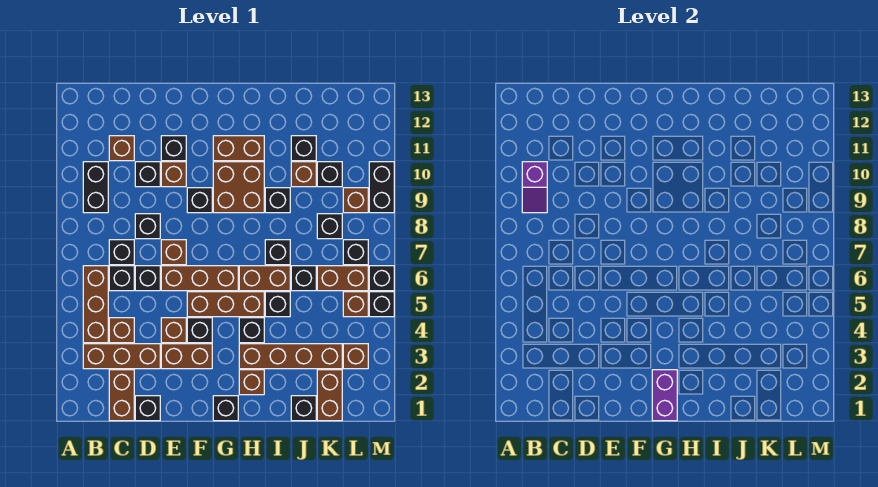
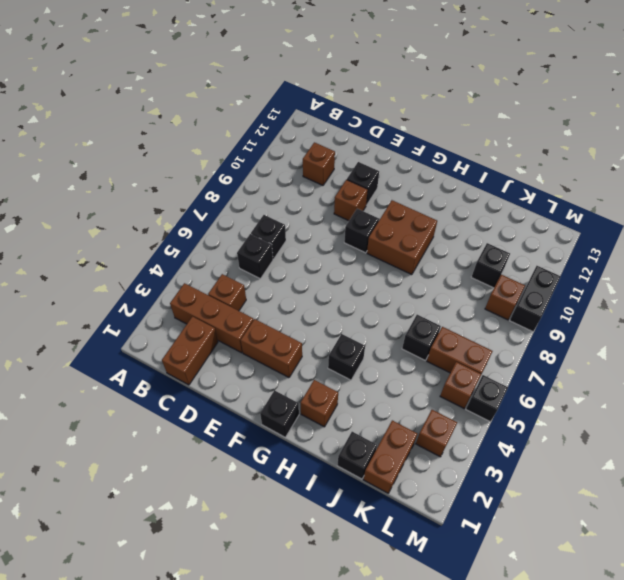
none -> brown 1x3 brick [83,266,108,343]
none -> black 1x2 brick [83,162,108,213]
none -> black 1x1 brick [135,396,160,421]
none -> black 1x1 brick [135,266,160,291]

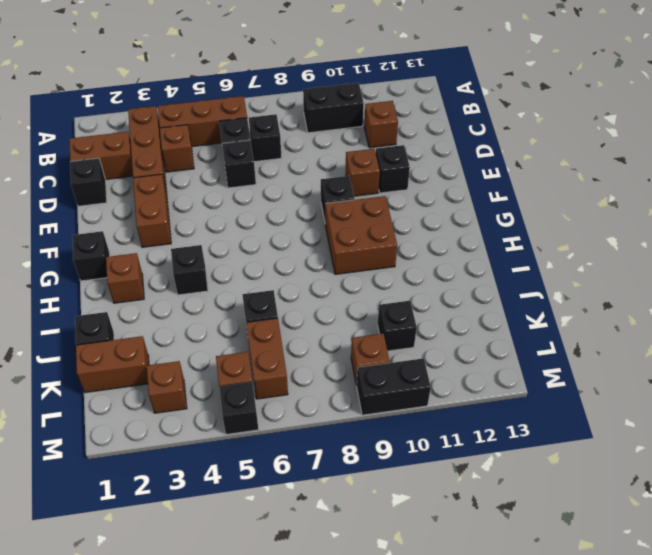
none -> black 1x1 brick [135,214,160,239]
none -> black 1x1 brick [135,162,160,187]
none -> brown 1x1 brick [161,318,186,343]
none -> brown 1x3 brick [161,266,238,291]

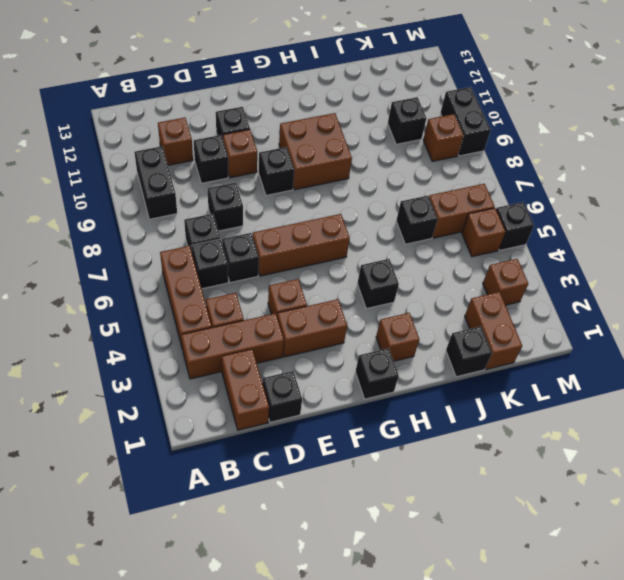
none -> brown 1x1 brick [161,240,186,265]
none -> black 1x1 brick [187,318,212,343]
none -> brown 1x3 brick [187,292,264,317]
none -> brown 1x2 brick [213,136,264,161]

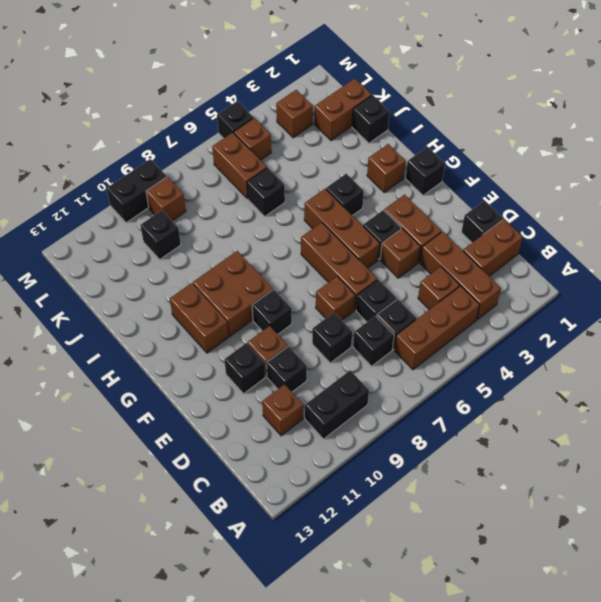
none -> brown 1x4 brick [239,344,342,369]
none -> brown 1x2 brick [239,266,290,291]
none -> black 1x1 brick [265,292,290,317]
none -> black 1x1 brick [265,240,290,265]

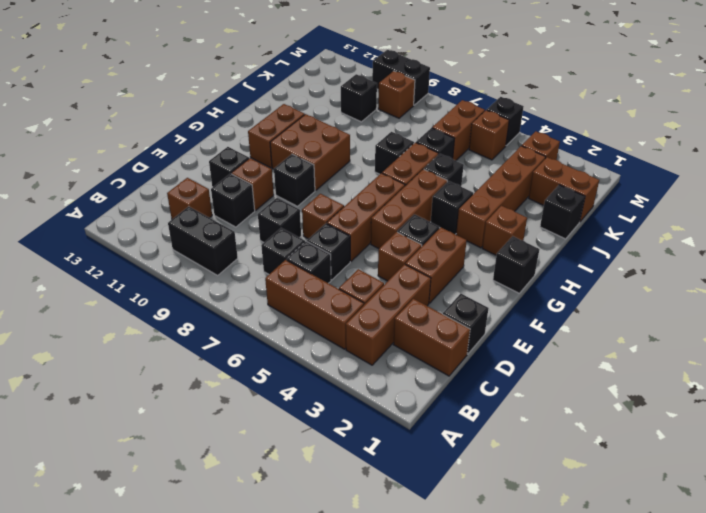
none -> black 1x1 brick [265,188,290,213]
none -> brown 1x1 brick [291,162,316,187]
none -> black 1x1 brick [291,136,316,161]
none -> black 1x1 brick [317,214,342,239]

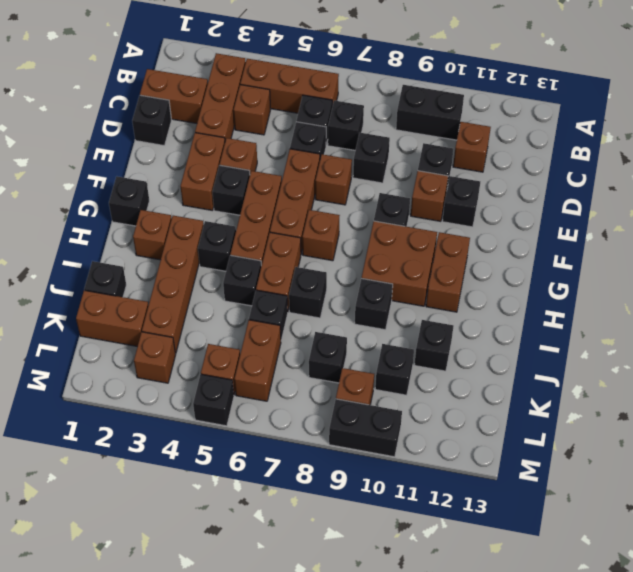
brown 1x1 brick [302,210,340,261] -> brown 1x1 brick moved to [291,162,316,187]
none -> black 1x1 brick [343,240,368,265]
none -> black 1x1 brick [369,266,394,291]
none -> purple 1x2 slope [522,162,547,213]
none -> purple 1x2 brick [652,370,677,421]

